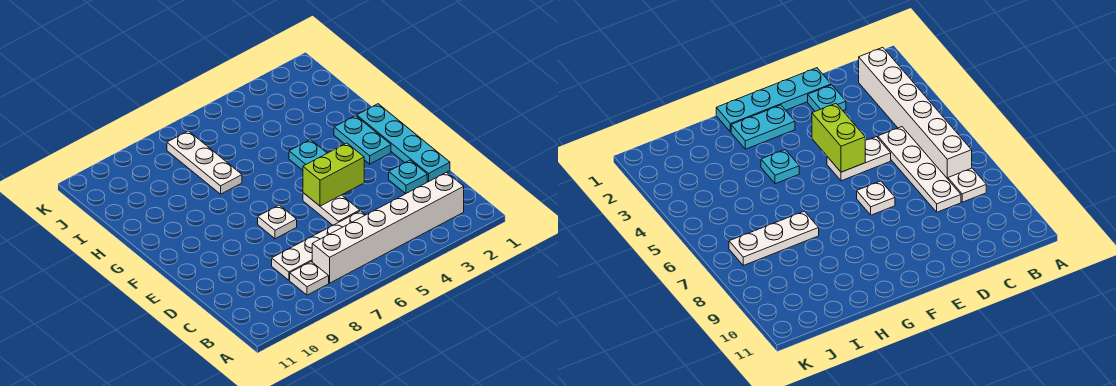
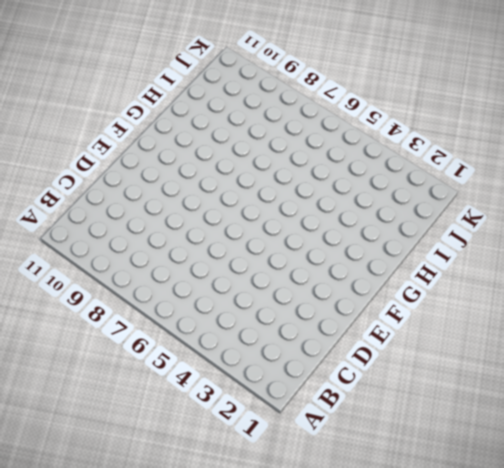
none -> white 1x6 brick [312,172,464,283]
none -> white 1x1 plate [290,262,329,295]

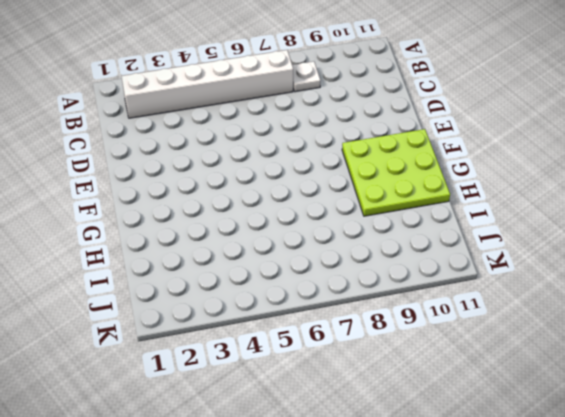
lime 3x3 plate [342,129,450,216] -> none
none -> white 1x4 plate [272,211,365,280]
none -> cyan 1x4 plate [357,104,450,182]

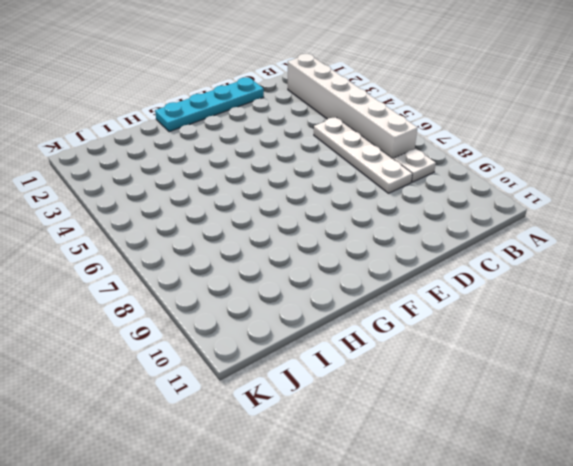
none -> cyan 1x1 plate [389,160,427,194]
none -> white 1x2 plate [303,193,360,225]

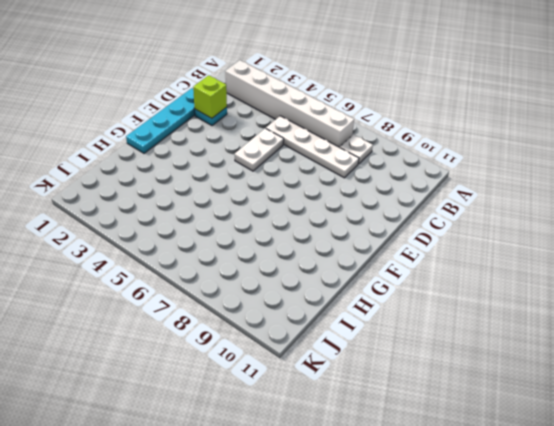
lime 1x1 brick [193,75,227,118] -> none
none -> white 1x1 plate [258,205,297,239]
none -> cyan 1x2 plate [334,116,391,164]

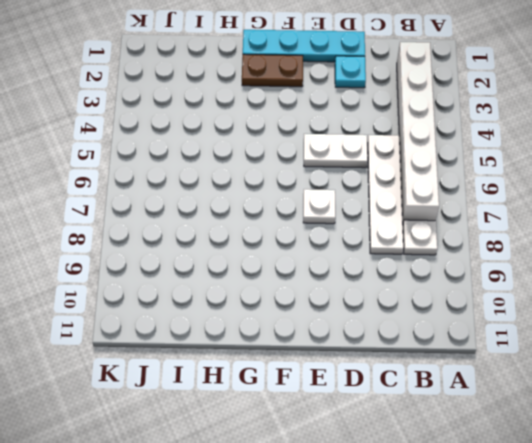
brown 1x2 plate [242,54,303,87] -> cyan 1x2 plate [334,116,391,164]
none -> cyan 1x1 plate [289,139,327,170]
none -> white 1x3 plate [167,131,242,194]

